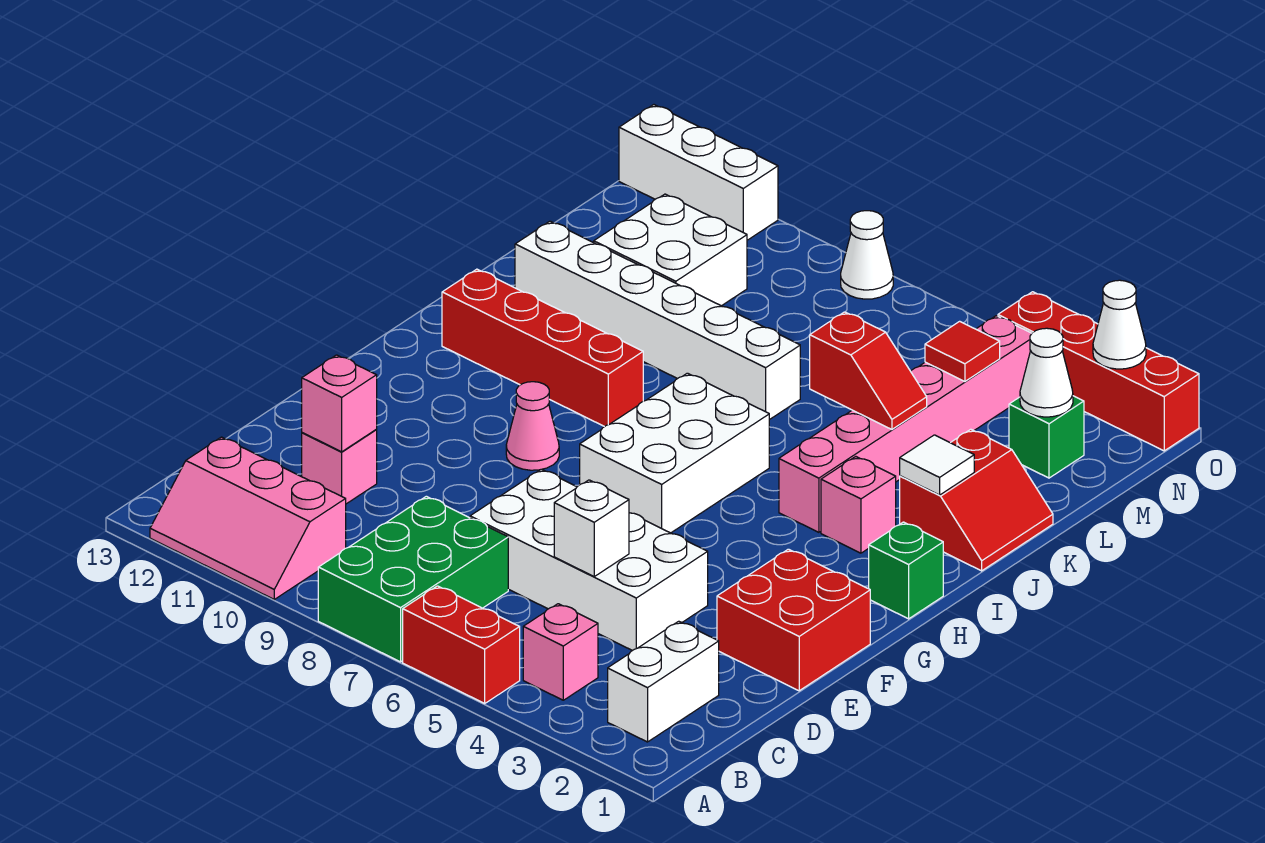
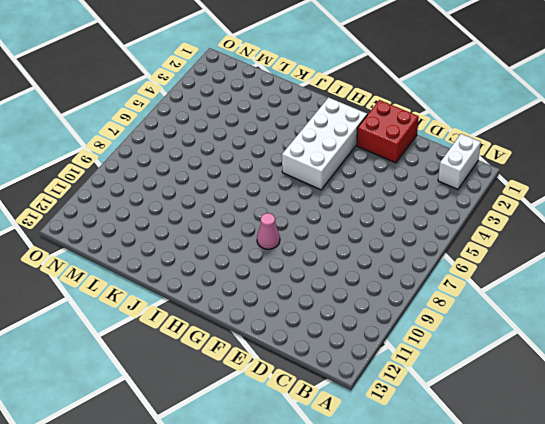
white 1x2 brick [438,134,481,189] -> white 1x2 brick turned to [608,621,719,742]
white 2x4 brick [282,97,367,190] -> white 2x4 brick moved to [470,469,708,651]
none -> red 1x2 brick [403,586,520,703]
none -> green 2x3 brick [318,496,508,662]
none -> pink 2x3 slope [150,437,346,599]

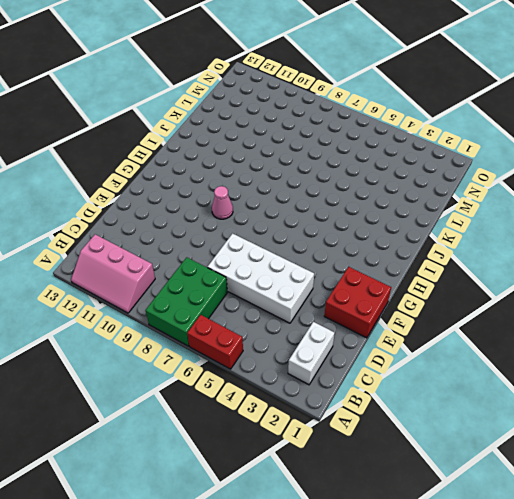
none -> pink 1x1 brick [523,604,598,700]
none -> pink 1x1 brick [302,430,377,504]
none -> white 2x3 brick [580,373,769,533]

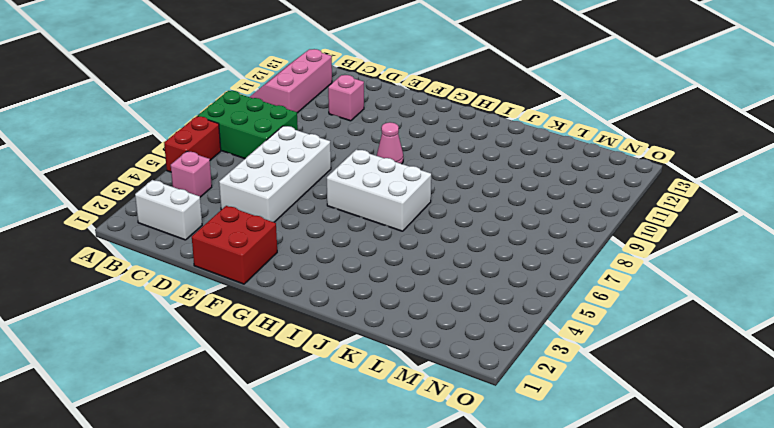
none -> green 1x1 brick [869,522,943,619]
none -> pink 1x1 brick [821,457,896,553]
none -> pink 1x6 brick [779,316,1032,532]

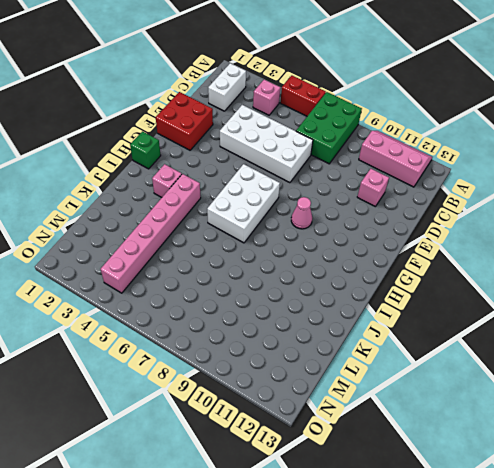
none -> red 1x4 brick [442,269,643,427]
none -> red 2x2 slope [900,429,1053,571]
none -> white 1x6 brick [515,221,800,420]

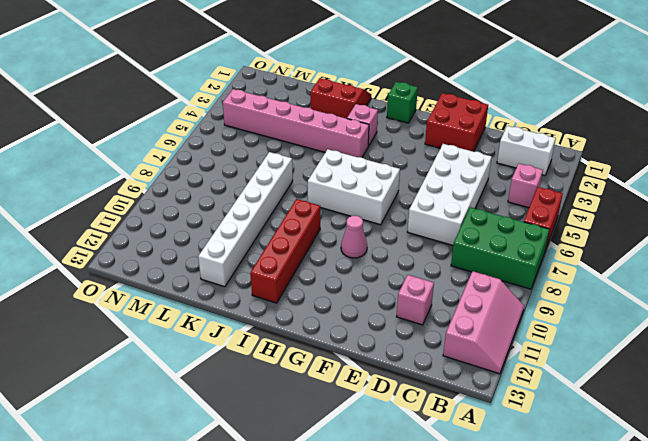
none -> white 2x2 brick [594,194,747,306]
none -> green 1x1 brick [1009,396,1084,478]
none -> red 1x4 brick [998,292,1199,451]

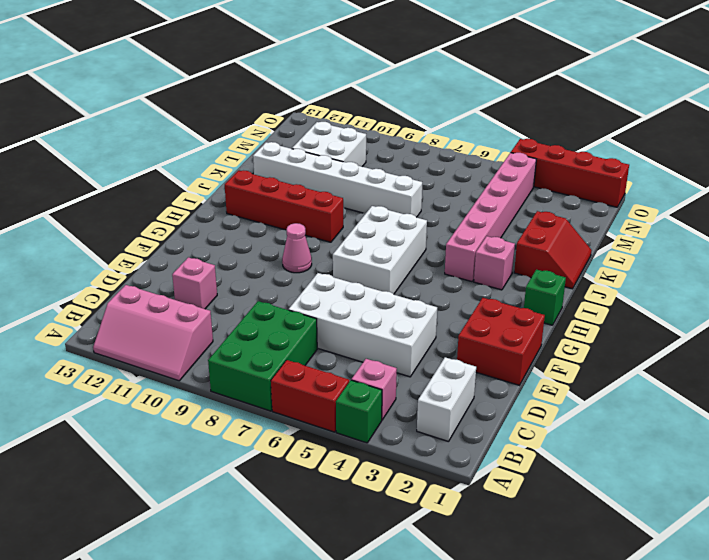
green 1x1 brick [336,380,382,443] -> green 1x1 brick moved to [1009,396,1084,478]
none -> white 1x1 cone [841,211,893,299]
none -> white 1x3 brick [619,105,778,240]
none -> white 1x1 brick [554,480,629,576]

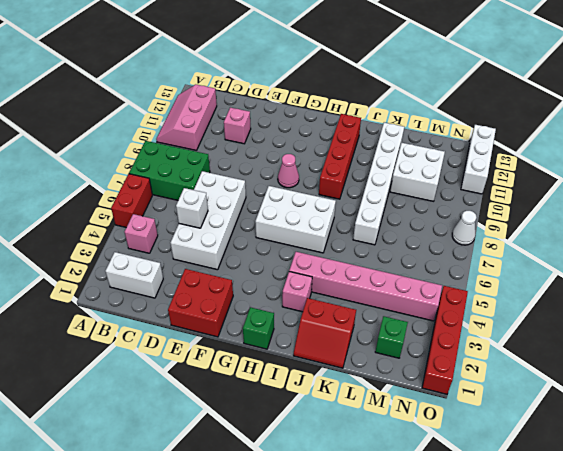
none -> pink 1x1 brick [302,355,377,452]
none -> white 1x1 tile [900,435,974,495]
none -> red 1x2 slope [810,312,927,429]

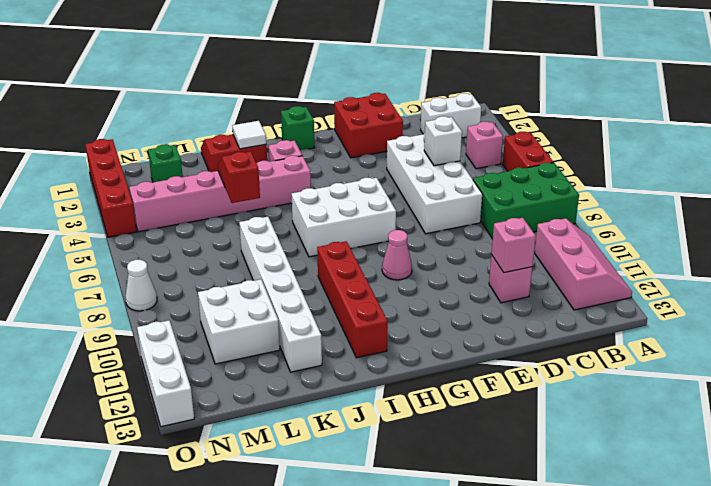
none -> white 1x1 cone [1020,328,1073,417]
none -> red 1x1 tile [925,321,1000,381]
none -> white 1x1 cone [1093,280,1146,369]

